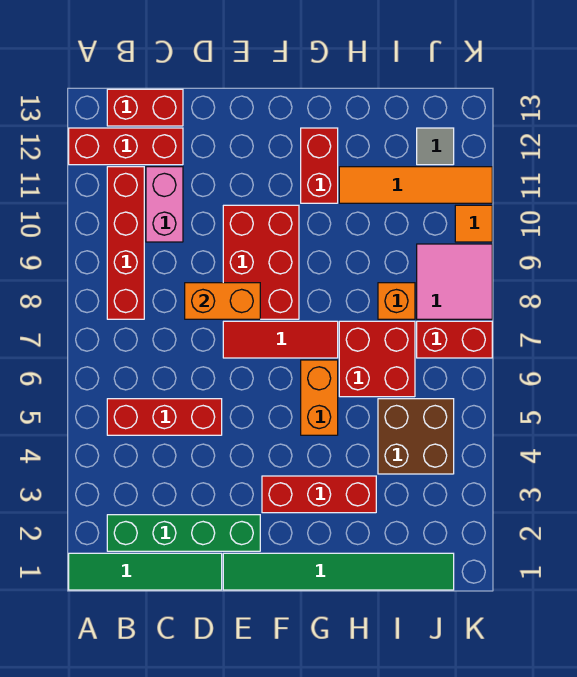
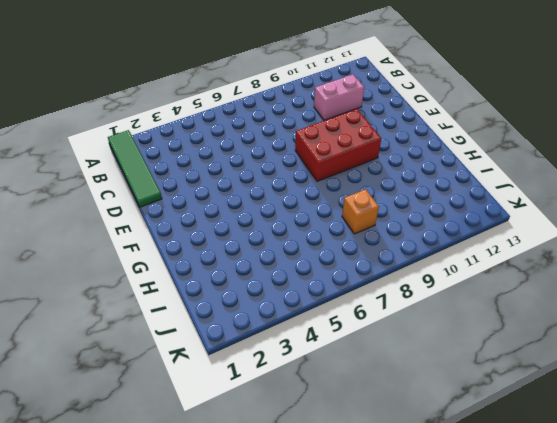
none -> red 1x3 brick [69,128,183,165]
none -> green 1x4 brick [107,515,260,551]
none -> red 1x3 brick [107,399,222,435]

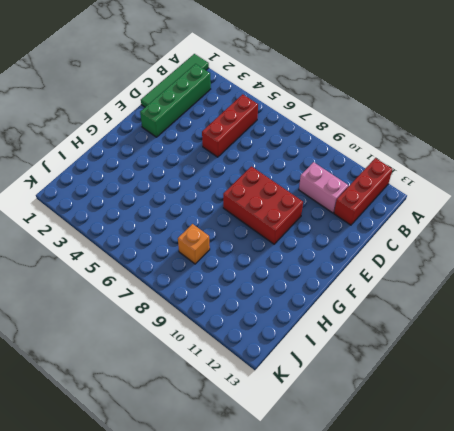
none -> red 1x4 brick [107,167,144,319]
none -> red 1x2 brick [107,89,183,126]
none -> green 1x6 tile [223,553,454,590]

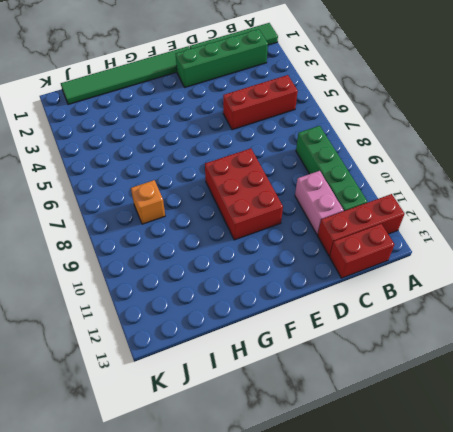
green 1x4 brick [296,126,367,211] -> red 1x4 brick [107,167,144,319]
none -> red 1x3 tile [223,321,338,358]
none -> red 1x3 brick [262,476,376,513]
none -> orange 1x2 brick [301,360,338,435]

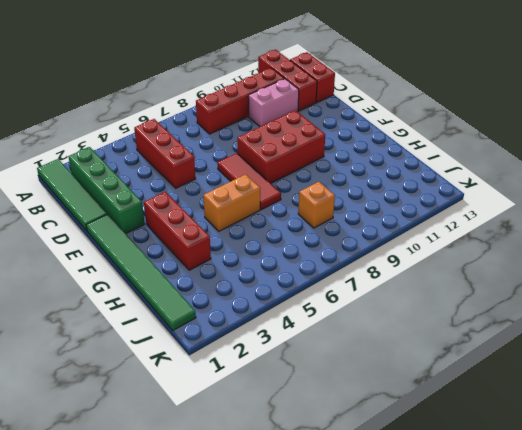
none -> red 1x2 brick [301,128,338,203]
none -> red 2x2 brick [339,321,415,397]
none -> orange 1x4 tile [339,167,492,203]

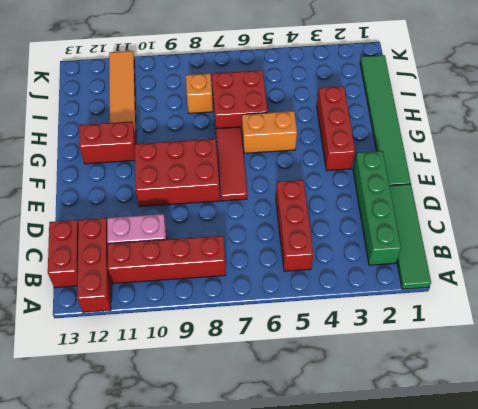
none -> brown 2x2 brick [378,399,454,474]
none -> red 1x2 brick [417,321,492,358]
none -> pink 2x2 tile [417,244,492,319]

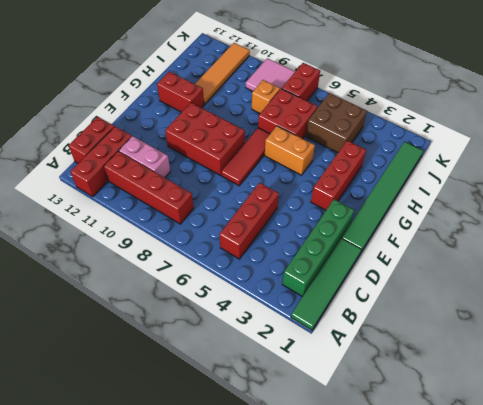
none -> grey 1x1 tile [417,128,454,165]
none -> orange 1x1 tile [455,205,492,242]
none -> orange 1x2 brick [185,283,260,319]

